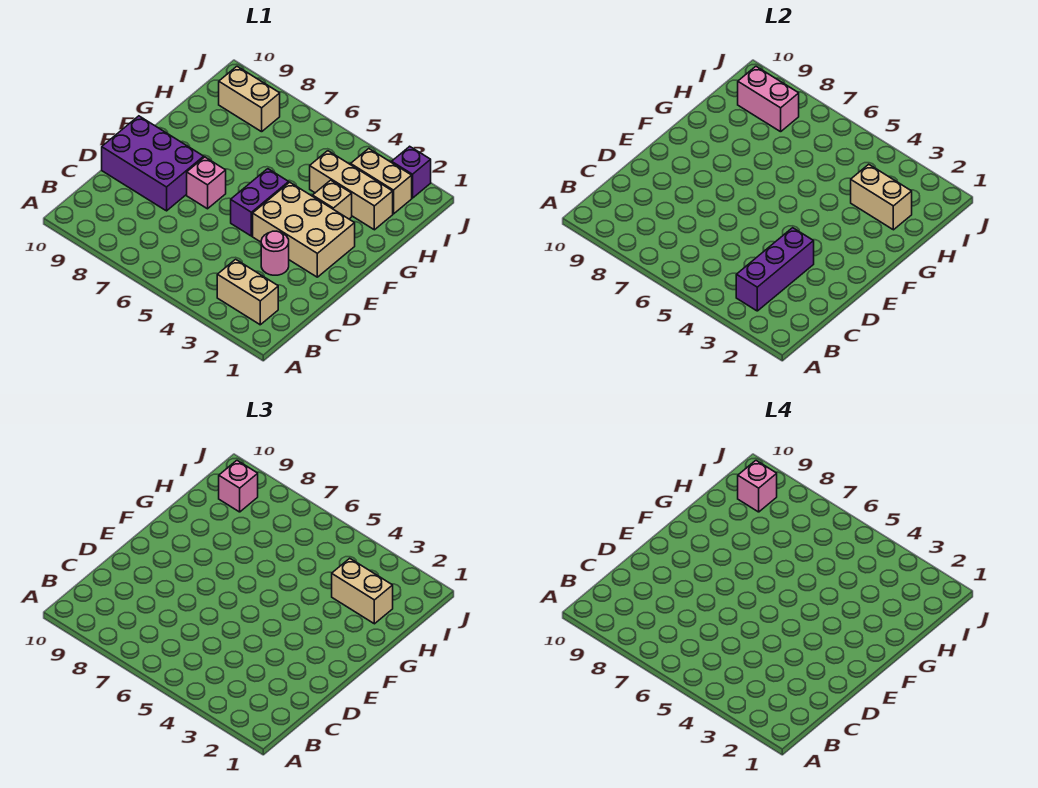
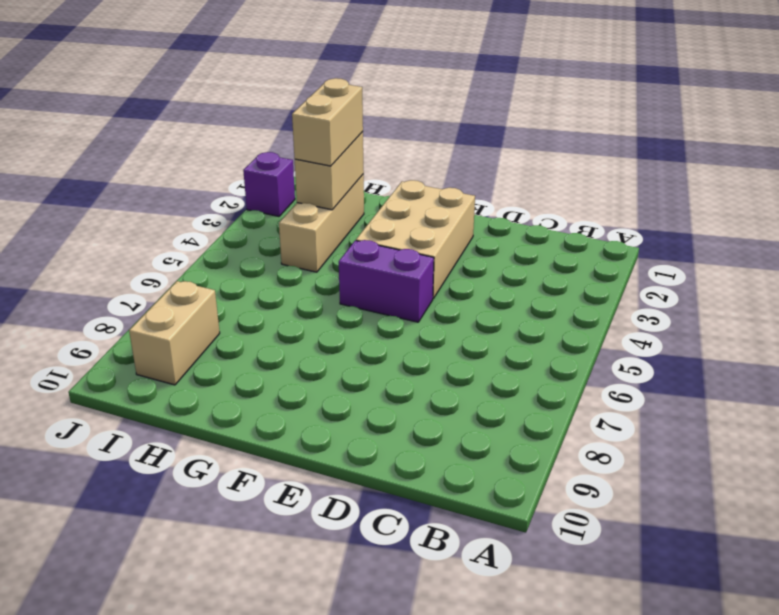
none -> tan 1x2 brick [217,259,278,325]
none -> pink 1x1 round brick [261,231,289,275]
none -> purple 2x3 brick [102,116,204,211]

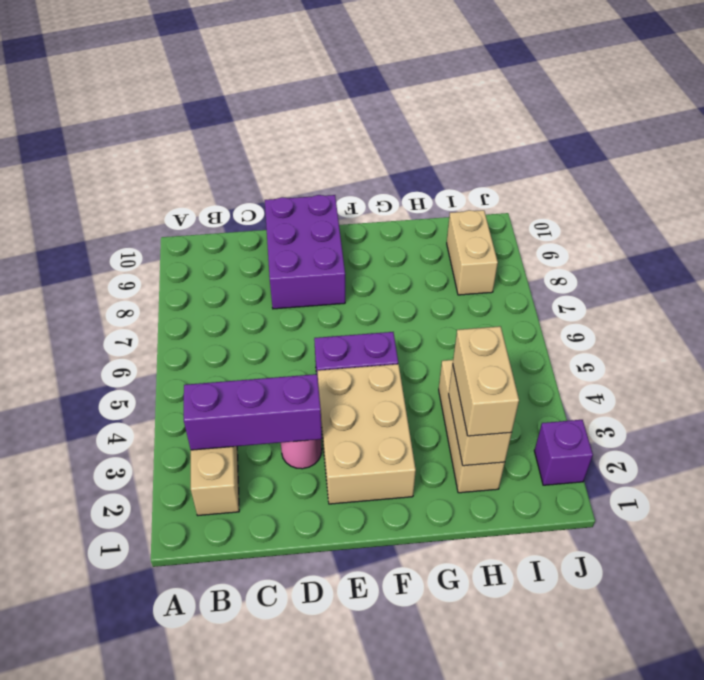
none -> pink 1x1 brick [187,157,226,209]
none -> tan 1x1 brick [313,180,352,219]
none -> tan 1x2 brick [351,149,412,214]

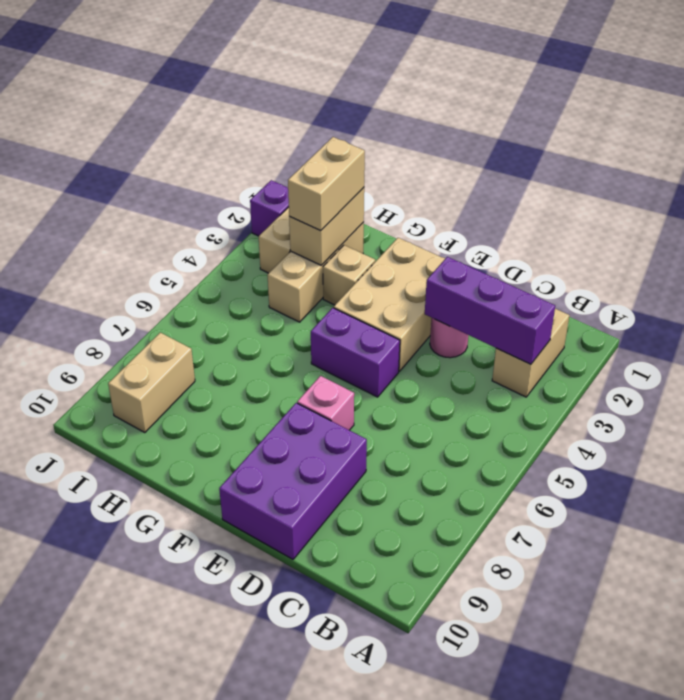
none -> pink 1x2 brick [738,66,799,132]
none -> pink 1x1 brick [219,460,258,512]
none -> pink 1x1 brick [738,460,777,512]

